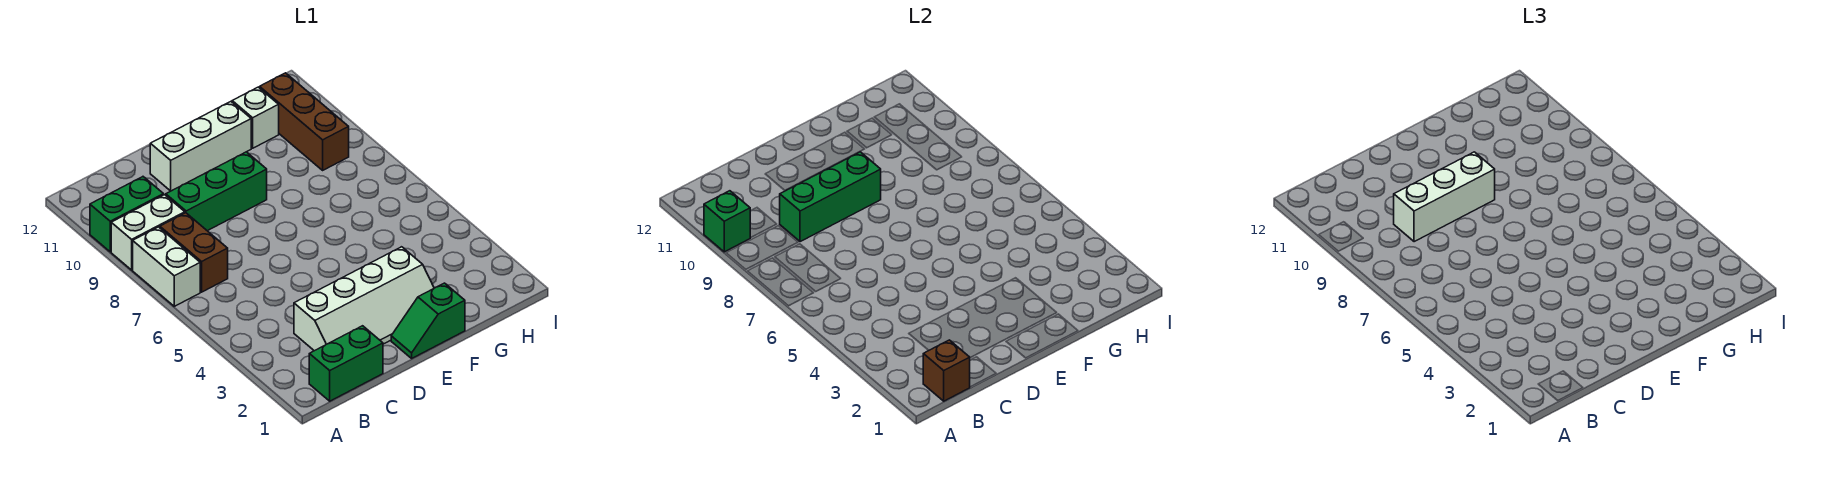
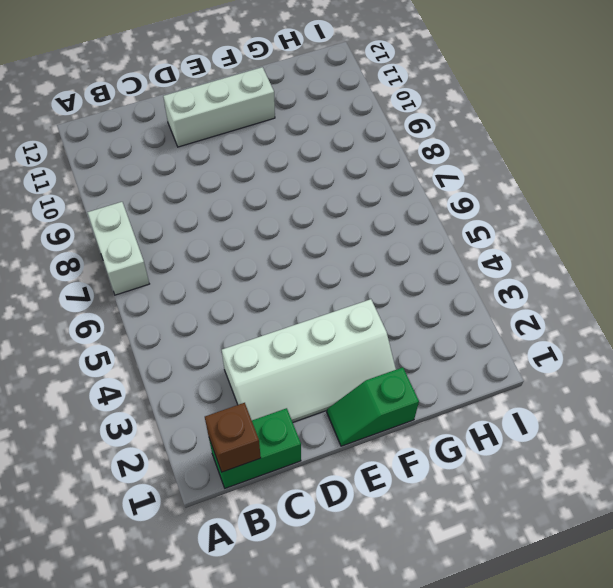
none -> white 1x2 brick [111,195,185,270]
none -> green 1x2 brick [90,177,163,252]
none -> brown 1x2 brick [160,213,228,292]

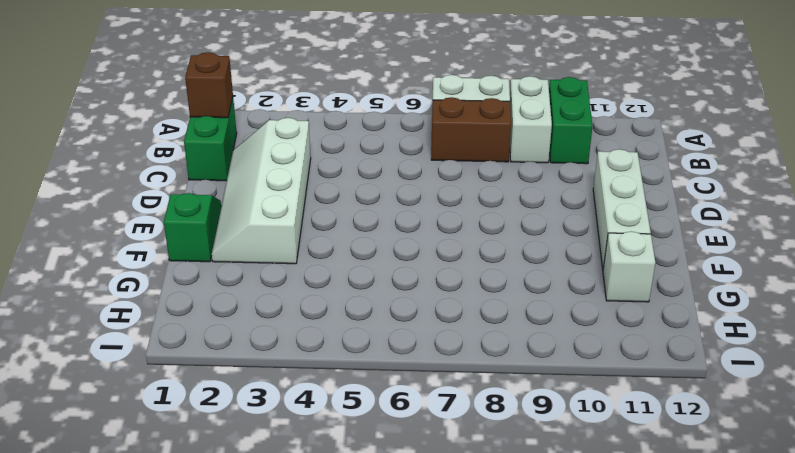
none -> green 1x3 brick [166,152,267,231]
none -> brown 1x3 brick [260,73,349,170]
none -> green 1x1 brick [704,191,750,252]

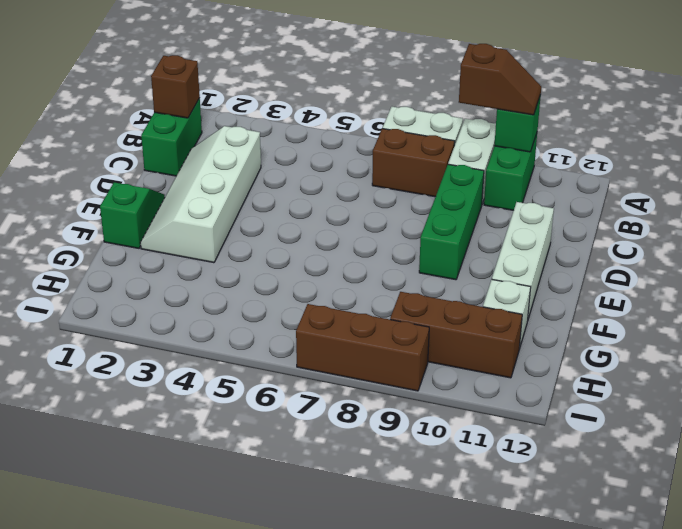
brown 1x2 slope [459,44,541,115] -> none
brown 1x3 brick [296,304,429,391] -> none
none -> green 1x3 brick [780,152,881,242]
none -> white 1x3 brick [1394,152,1495,242]

